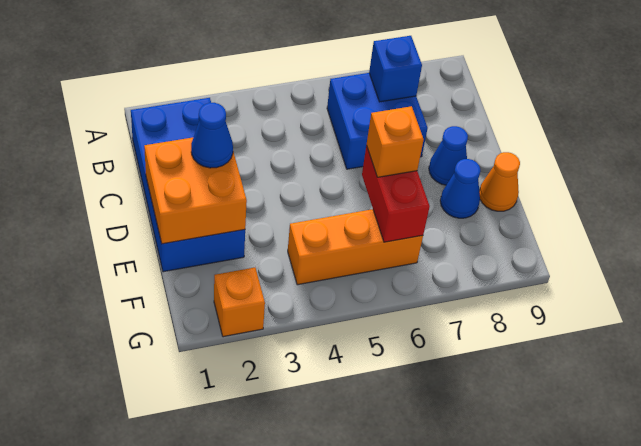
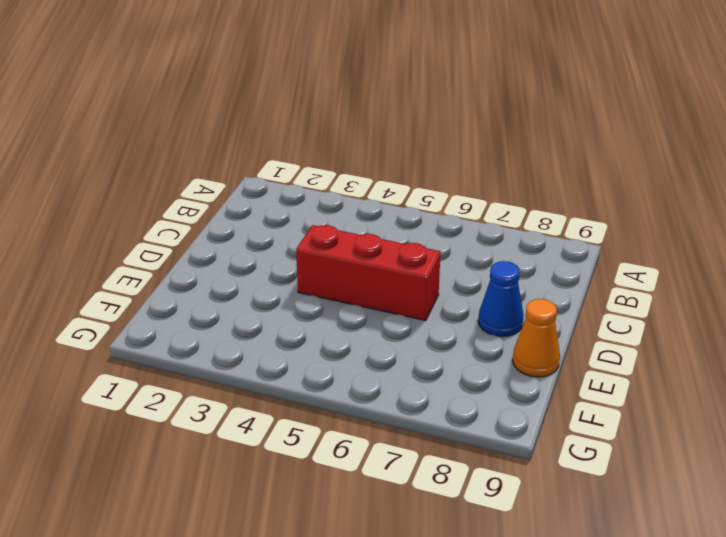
red 1x3 brick [296,225,441,321] -> none
none -> blue 2x4 brick [131,98,245,272]
none -> blue 2x2 brick [327,73,428,169]
none -> blue 1x1 cone [440,159,480,218]

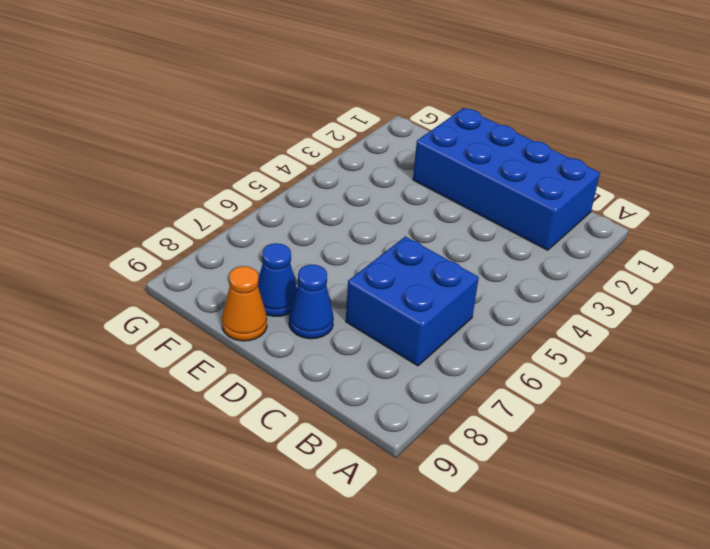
none -> orange 1x3 brick [288,209,423,285]
none -> orange 1x1 brick [214,268,265,337]
none -> blue 1x1 brick [369,36,422,102]

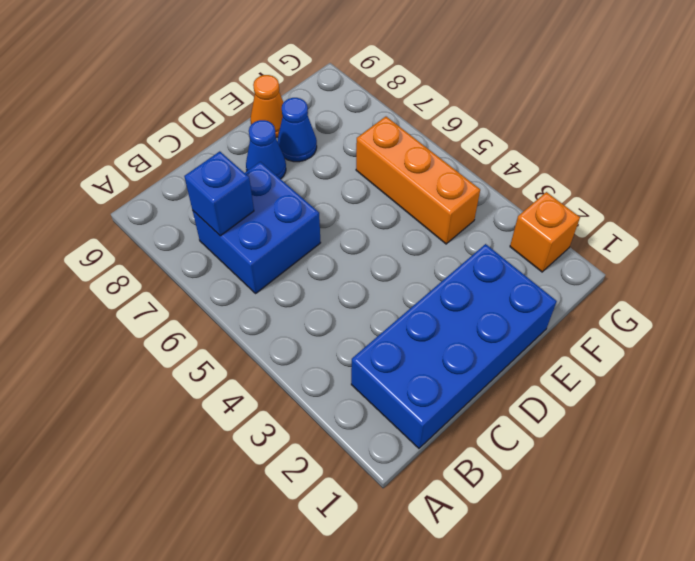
none -> orange 2x2 brick [144,138,247,244]
none -> red 1x2 brick [362,145,430,242]
none -> blue 1x1 cone [191,103,233,168]

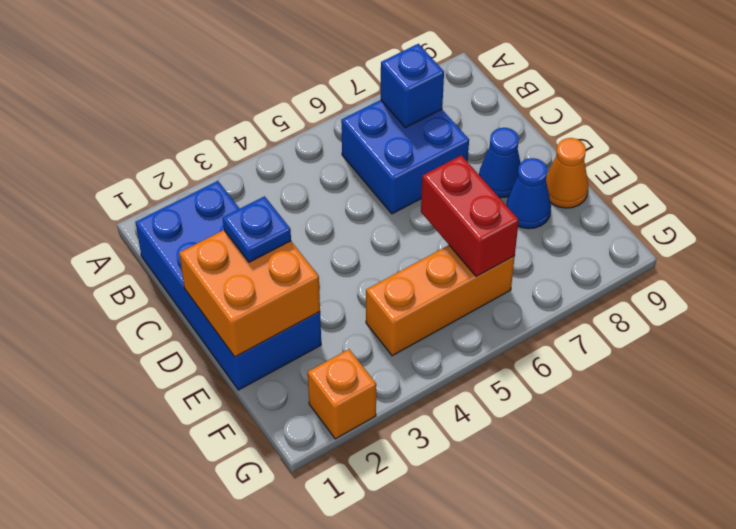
blue 1x1 plate [223,196,291,262] -> blue 1x1 cone [191,103,233,168]
none -> orange 1x1 brick [367,106,424,177]

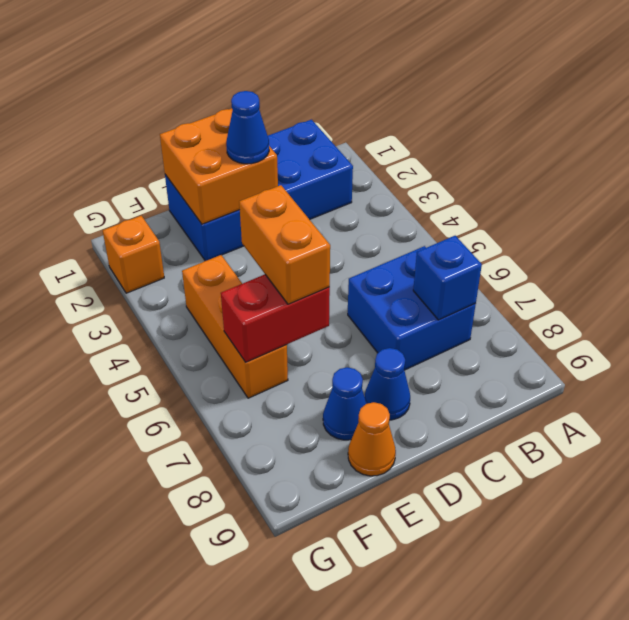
orange 1x2 brick [239,185,330,304] -> orange 1x1 brick [367,106,424,177]

